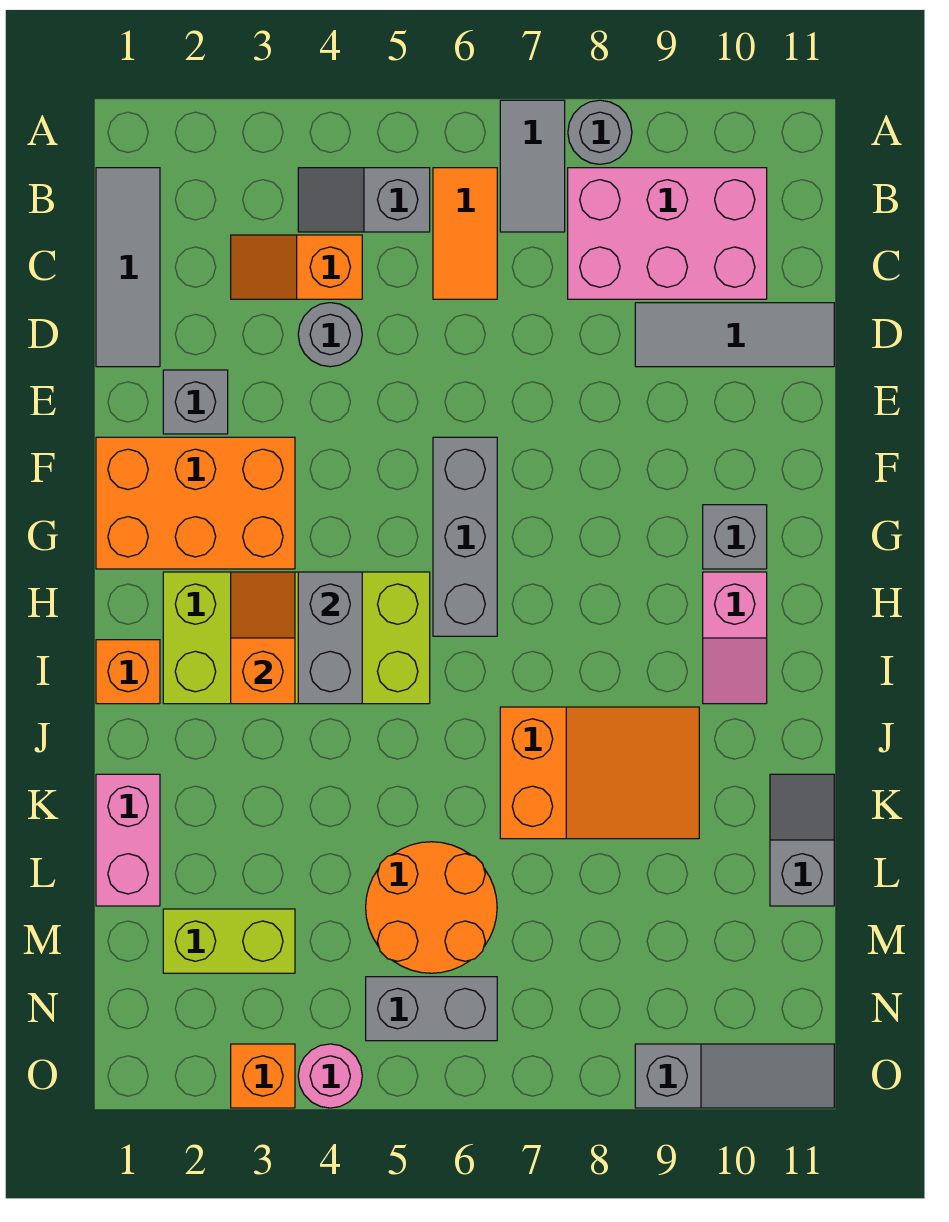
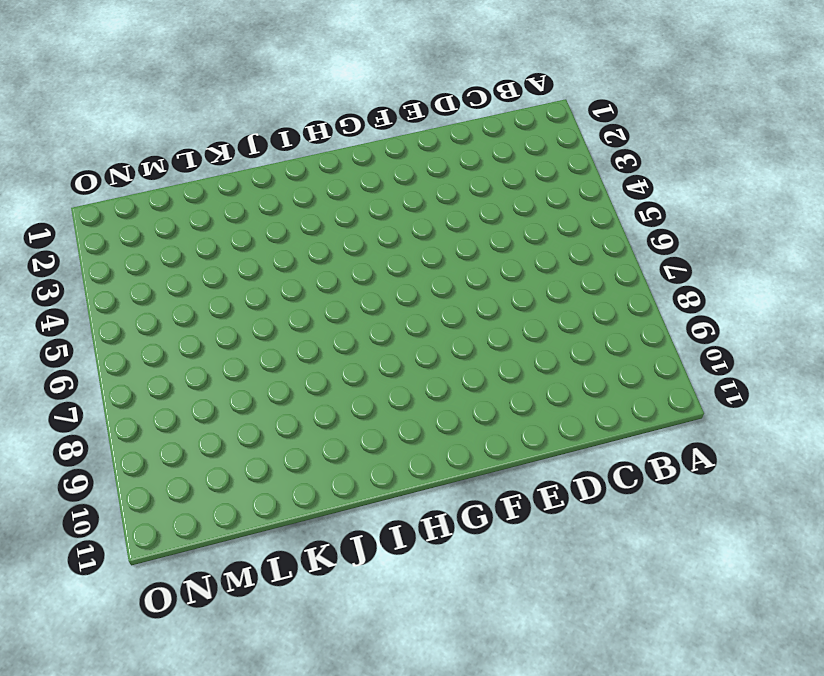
none -> grey 1x2 tile [500,100,565,232]
none -> grey 1x1 round brick [568,100,632,164]
none -> grey 1x3 tile [96,168,160,367]

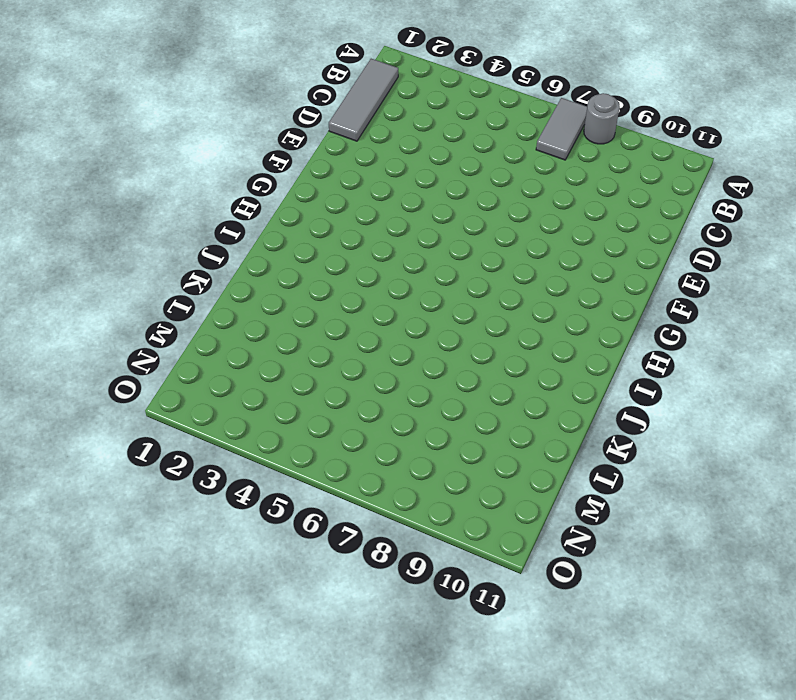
none -> grey 1x2 slope [298,168,430,232]
none -> orange 1x2 tile [433,168,497,299]
none -> pink 2x3 brick [568,168,767,299]

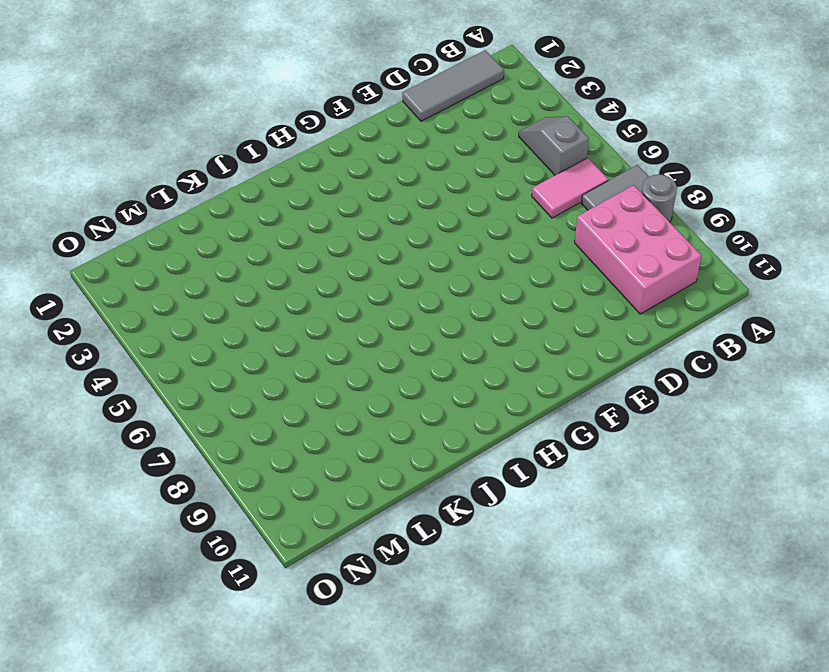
pink 1x2 tile [532,158,608,218] -> orange 1x2 tile [433,168,497,299]
none -> orange 1x2 slope [231,235,362,299]
none -> grey 1x1 round brick [298,303,362,367]
none -> grey 1x3 tile [635,303,834,367]

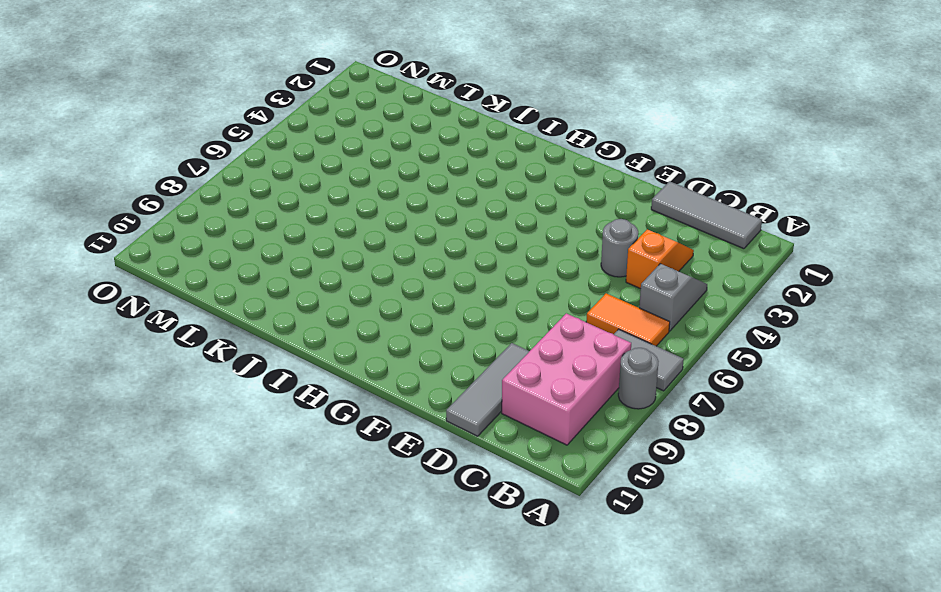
none -> grey 1x1 brick [163,370,228,434]
none -> orange 2x3 brick [96,437,295,569]
none -> grey 1x3 brick [433,437,497,636]

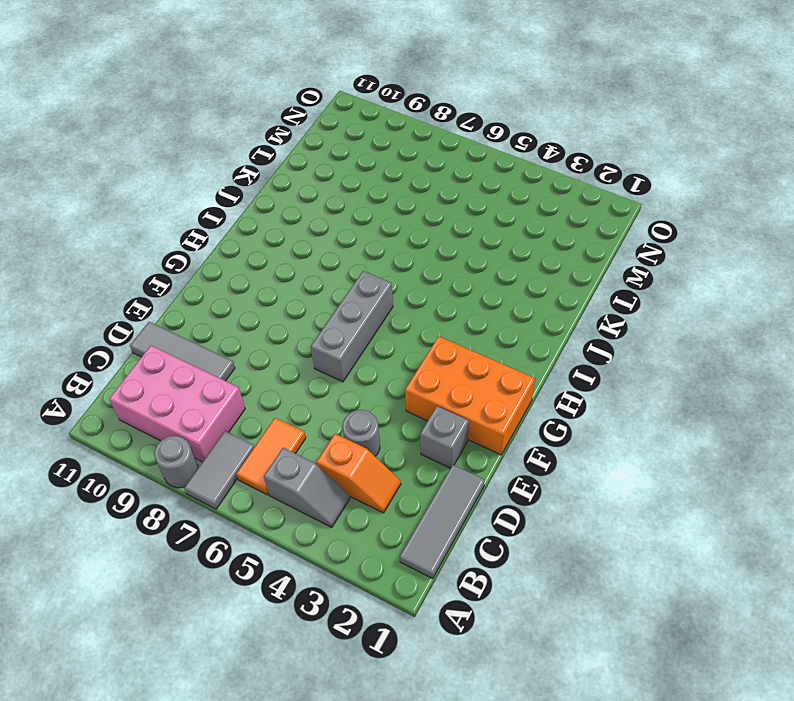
none -> grey 1x1 brick [703,505,767,569]
none -> lime 2x4 brick [163,572,430,704]
none -> pink 1x2 slope [703,572,767,704]

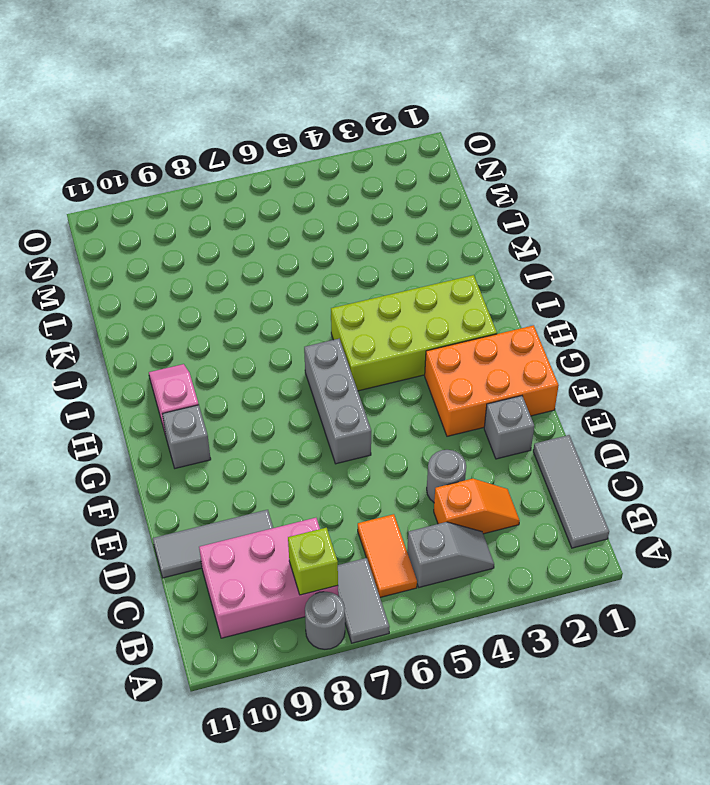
lime 1x1 brick [288,528,338,595] -> none
none -> orange 1x1 brick [96,640,160,704]
none -> orange 2x3 slope [500,707,699,839]
none -> pink 1x2 brick [96,774,160,906]

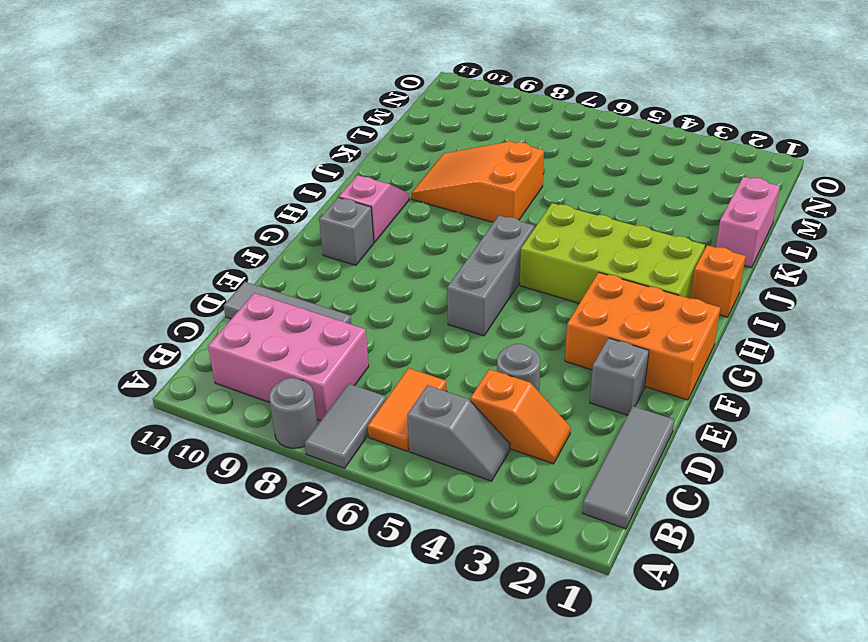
none -> grey 1x2 slope [770,774,834,906]
none -> orange 2x2 round brick [366,842,497,973]
none -> lime 1x2 brick [163,909,295,973]

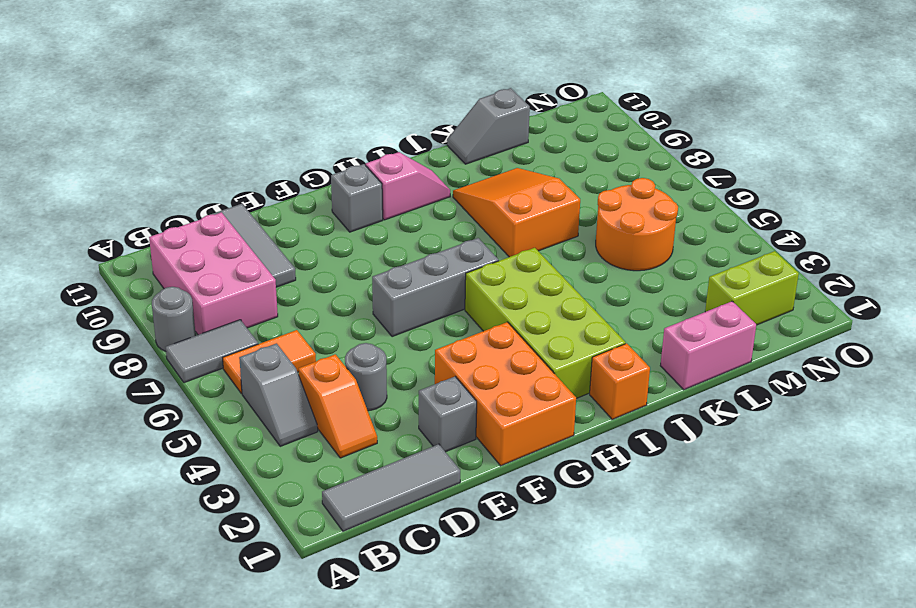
lime 1x2 brick [705,251,799,325] -> lime 1x2 brick turned to [163,909,295,973]
none -> grey 1x2 brick [366,977,497,1041]
none -> orange 1x1 brick [231,1044,295,1108]
none -> pink 1x1 round brick [298,1044,362,1108]

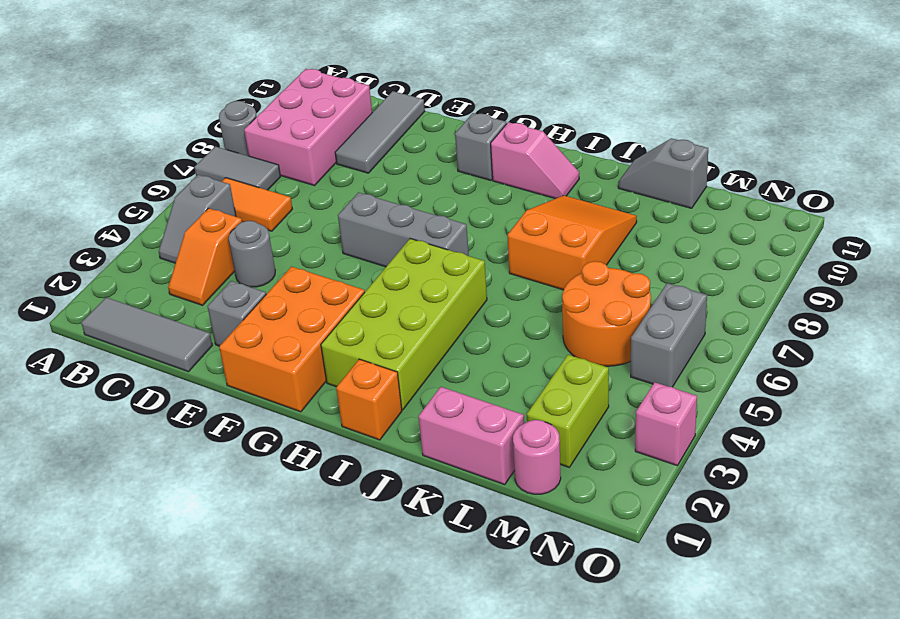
pink 1x1 round brick [513,420,561,494] -> pink 1x1 round brick moved to [298,1044,362,1108]
pink 1x1 brick [635,382,697,466] -> orange 1x1 brick [231,1044,295,1108]
none -> grey 1x3 slope [635,1044,834,1108]
none -> orange 1x2 slope [231,572,295,704]
none -> grey 1x2 brick [298,572,362,704]

